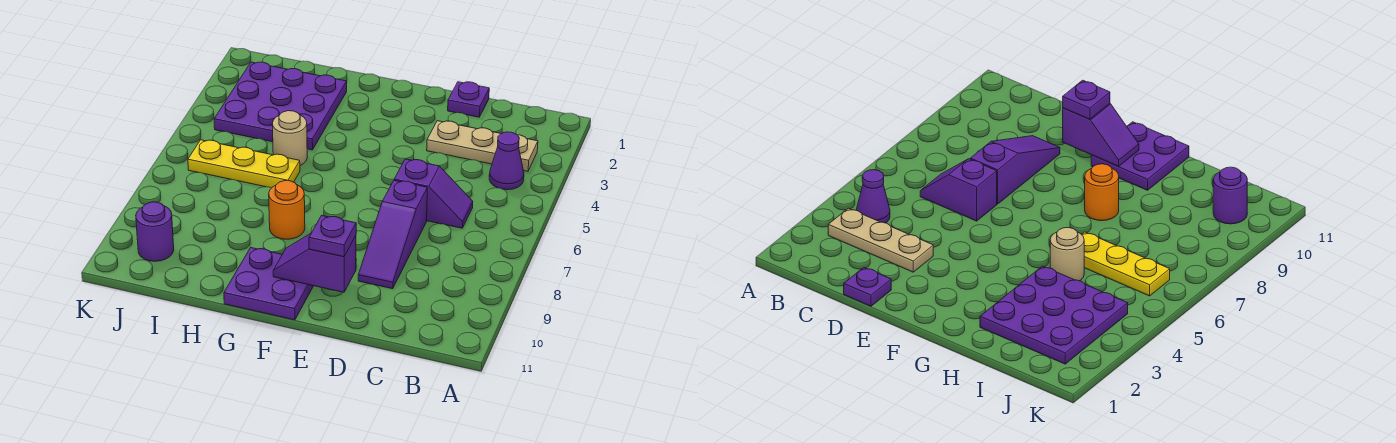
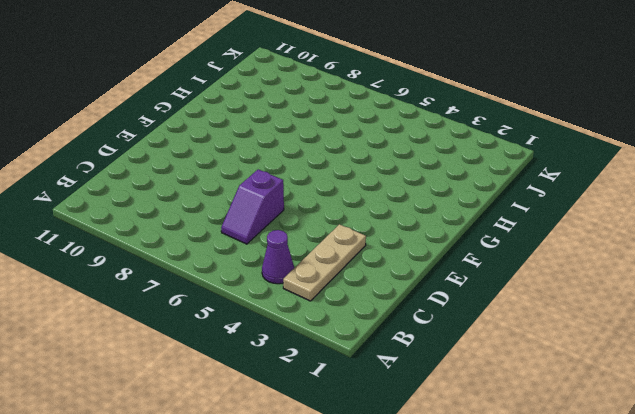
none -> purple 1x1 plate [448,82,489,117]
none -> purple 1x3 slope [358,180,427,289]
none -> purple 2x2 plate [224,248,313,320]

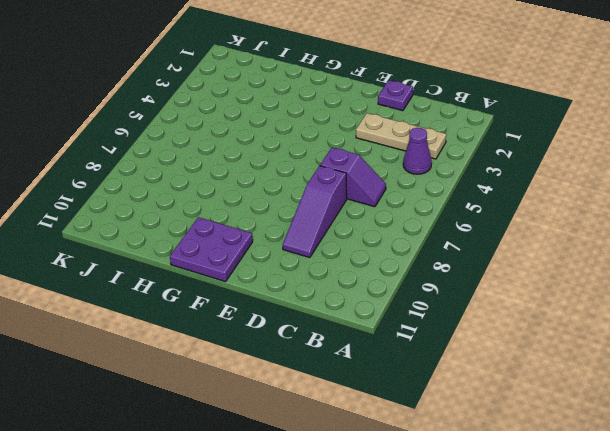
none -> orange 1x1 round brick [269,181,305,239]
none -> purple 3x3 plate [214,62,347,150]
none -> tan 1x1 round brick [272,111,307,165]

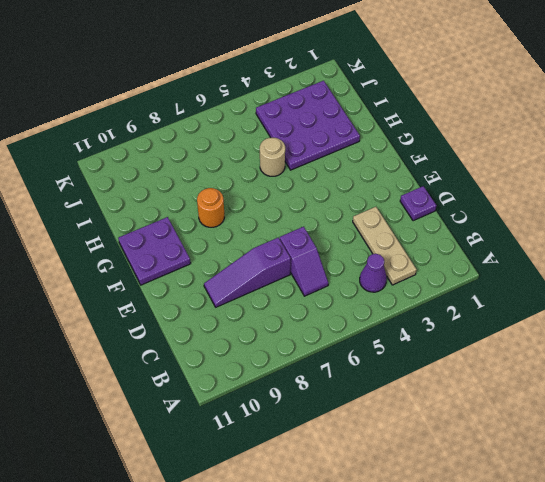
none -> yellow 1x3 plate [188,140,300,188]
none -> purple 1x1 round brick [136,202,174,261]
none -> purple 1x2 slope [273,233,356,292]

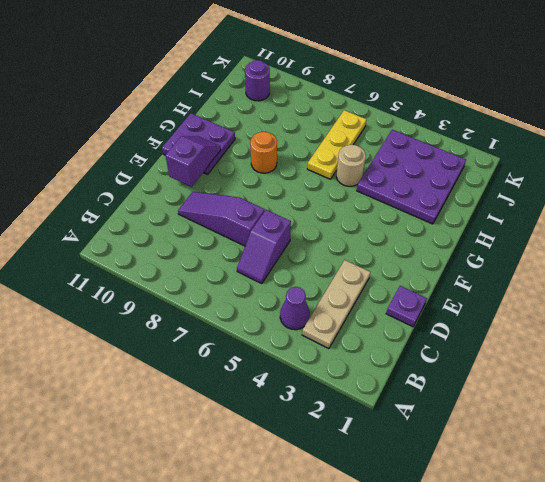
none -> purple 1x1 plate [309,216,356,257]

